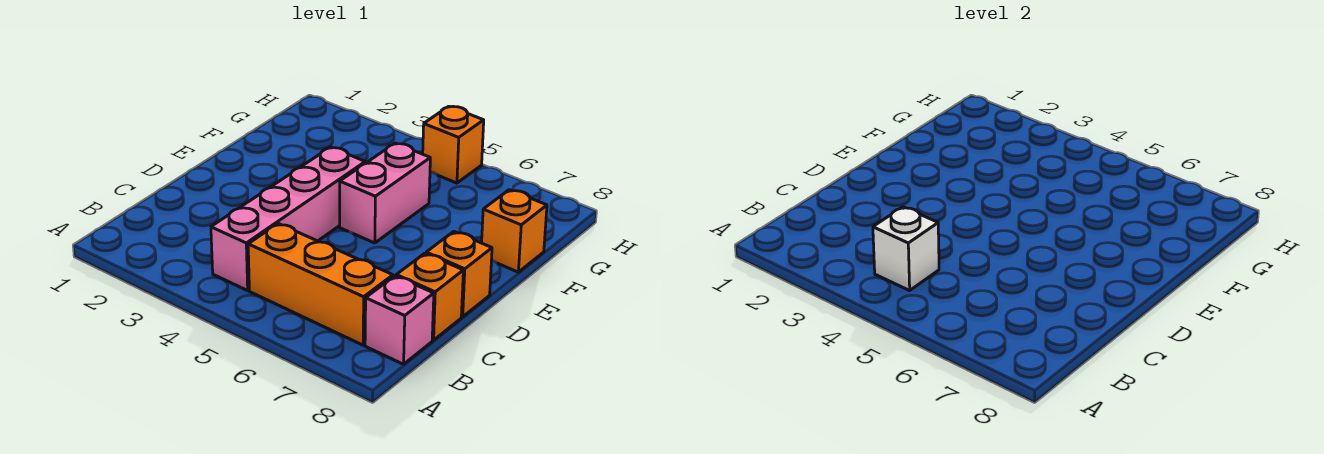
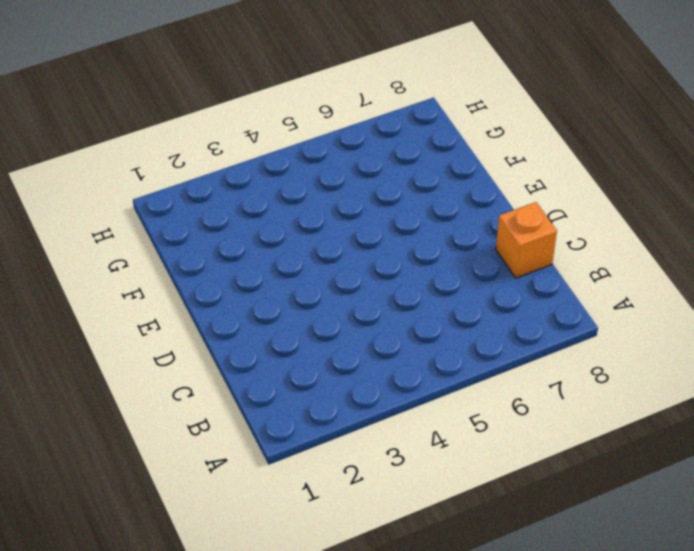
none -> pink 1x4 brick [211,147,365,291]
none -> orange 1x3 brick [248,224,393,345]

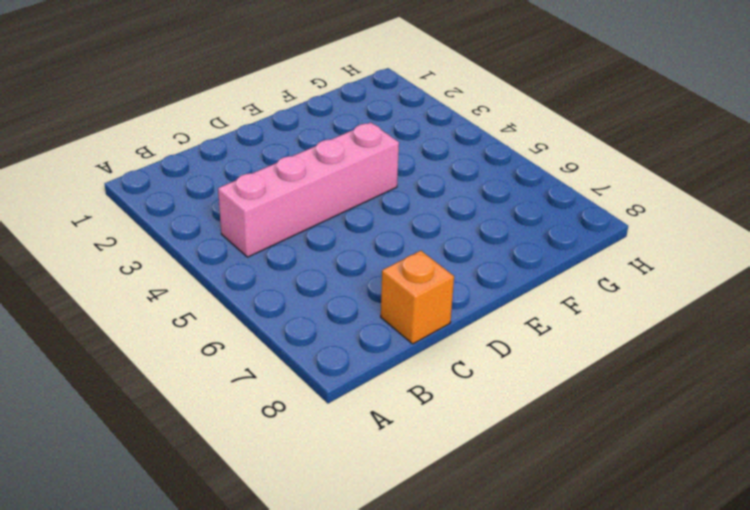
none -> orange 1x3 brick [248,224,393,345]
none -> pink 1x1 brick [365,276,434,364]

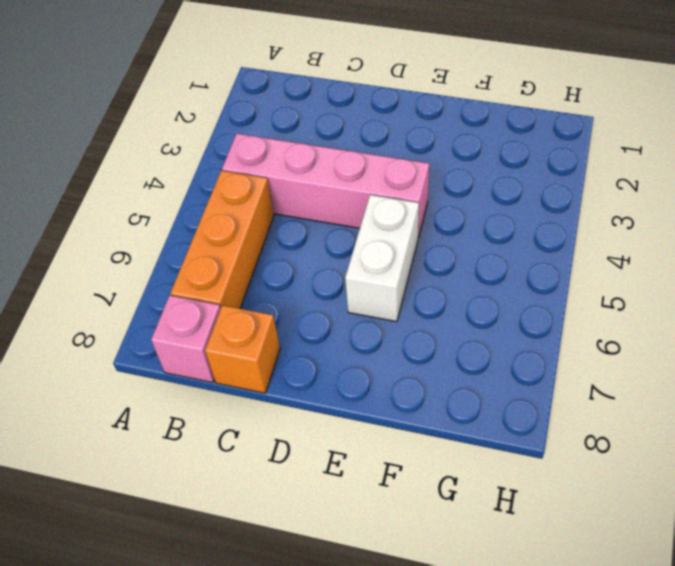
white 1x2 brick [345,195,419,322] -> pink 1x2 brick [340,143,430,243]
none -> orange 1x1 brick [426,232,492,317]
none -> orange 1x1 brick [482,190,547,272]

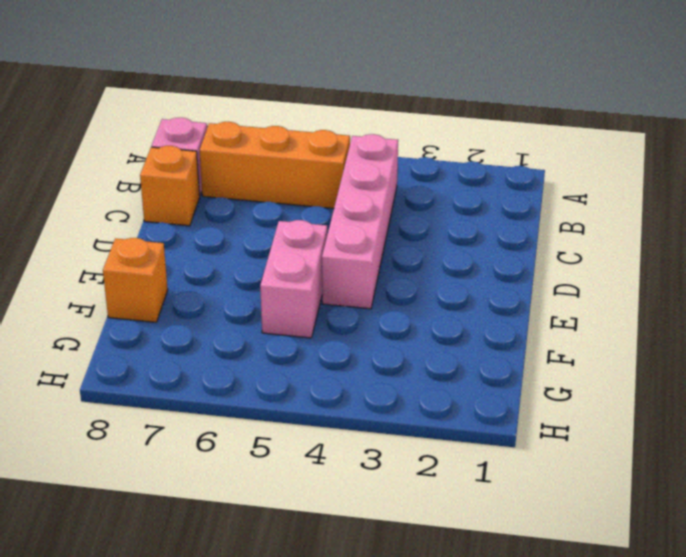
none -> orange 1x1 brick [426,232,492,317]
none -> orange 1x1 brick [423,106,484,183]

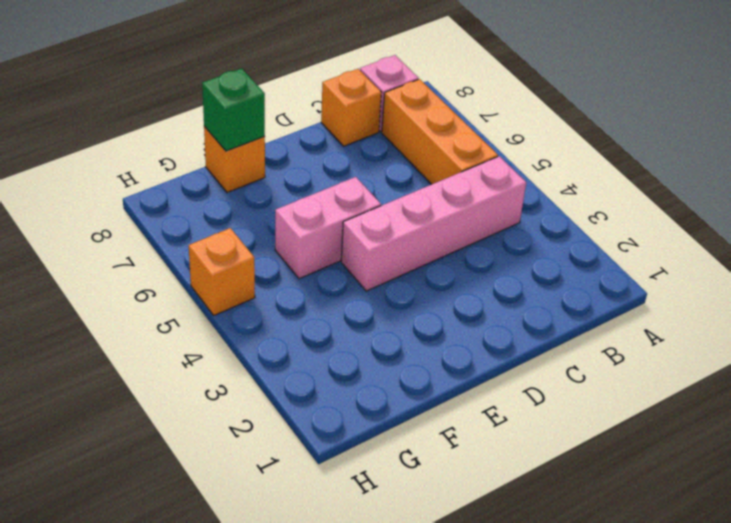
green 1x1 brick [202,68,265,151] -> none
none -> orange 1x1 brick [426,232,492,317]
none -> white 1x1 brick [873,207,939,291]

